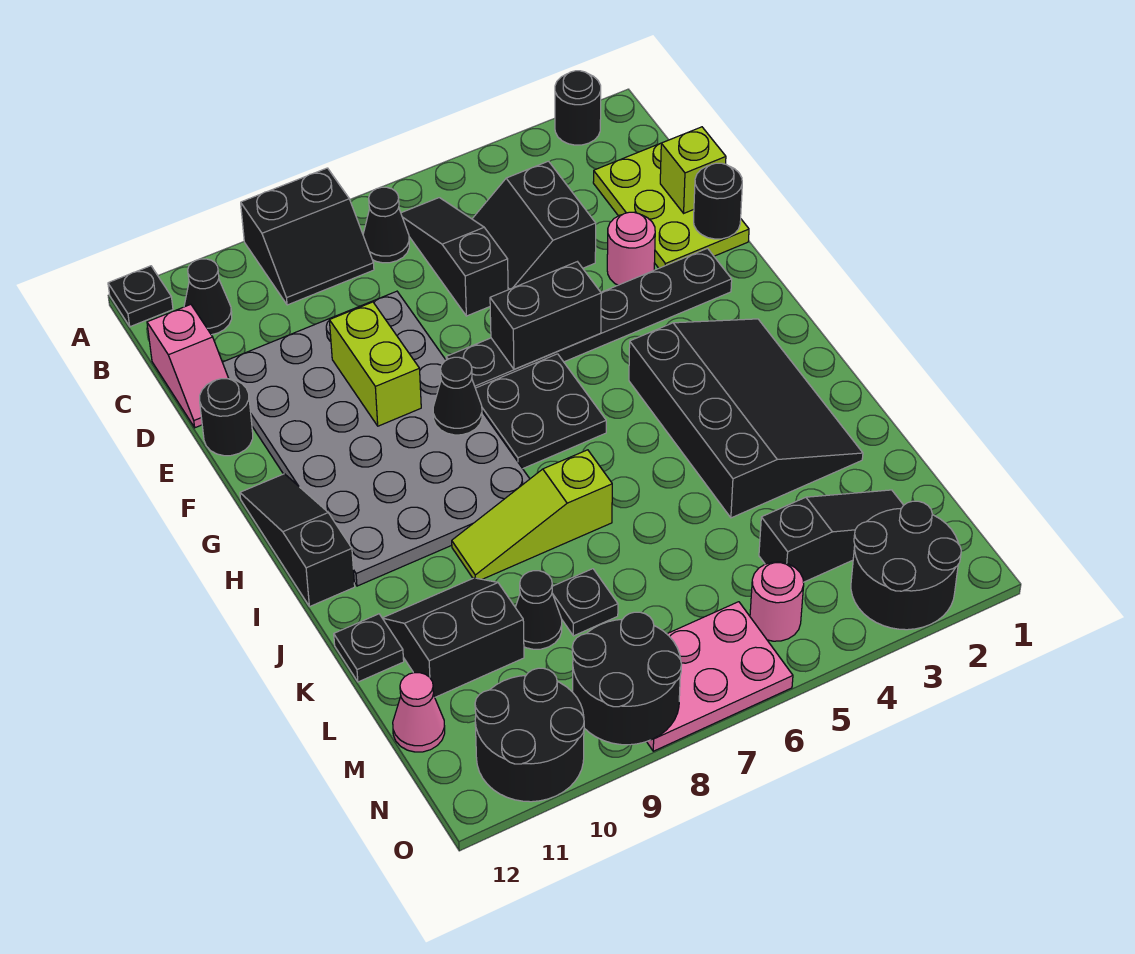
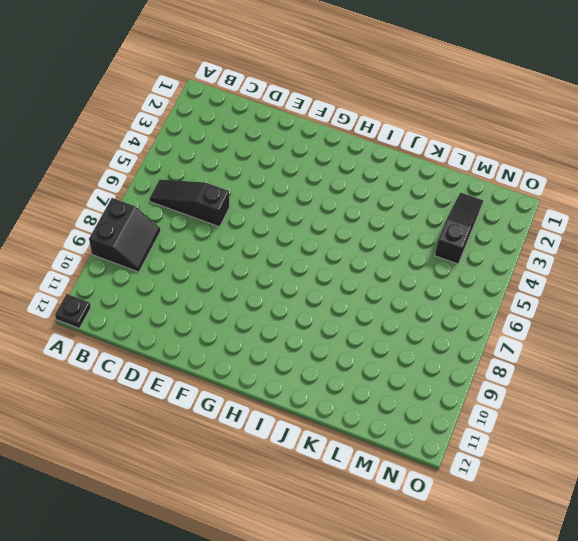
none -> black 1x1 round brick [555,71,601,145]
none -> black 1x1 cone [363,187,409,263]
none -> black 1x1 cone [184,259,232,335]
none -> lime 2x3 plate [593,143,749,268]

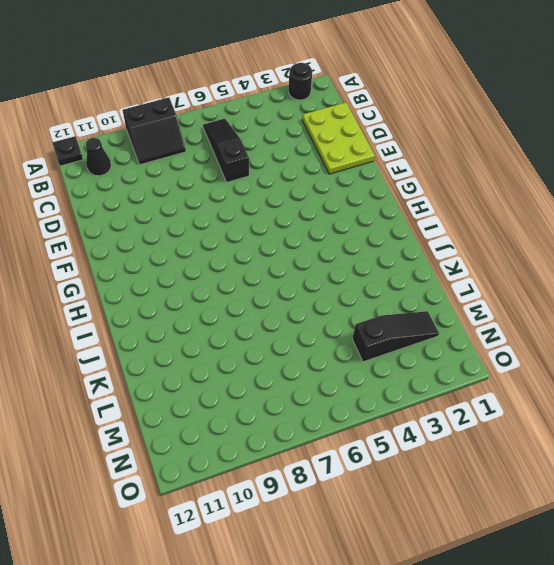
none -> black 1x1 cone [363,187,409,263]
none -> black 2x2 slope [472,161,596,290]
none -> pink 1x2 slope [147,304,229,428]
none -> grey 4x6 plate [222,291,530,586]

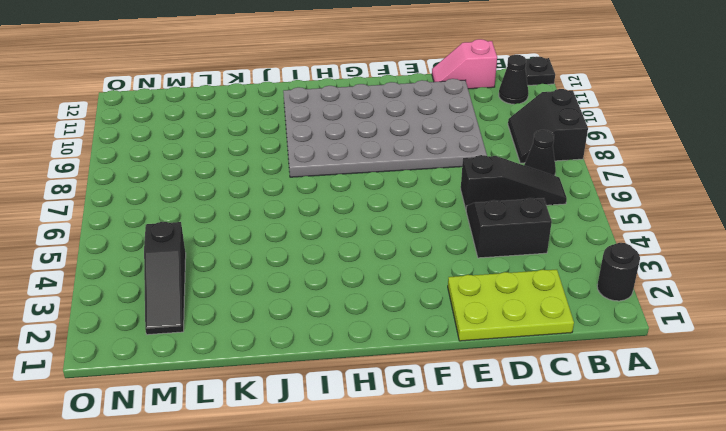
none -> pink 1x1 round brick [607,212,655,285]
none -> black 1x1 round brick [200,379,253,456]
none -> black 1x6 plate [446,248,732,388]
none -> black 2x2 plate [475,354,606,469]

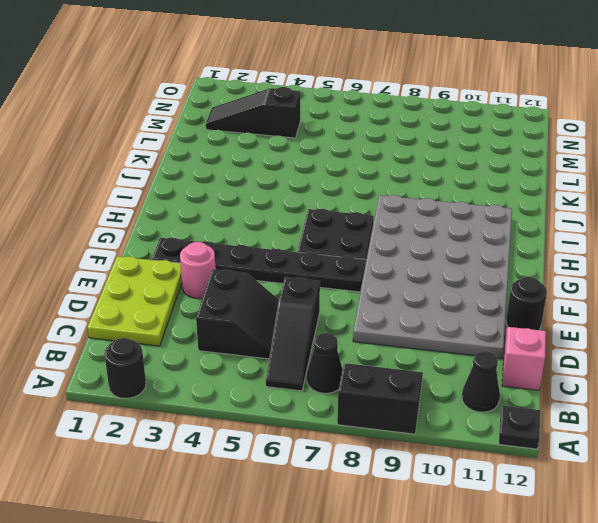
none -> black 1x3 slope [240,474,355,607]
none -> black 3x4 slope [629,319,863,518]
none -> lime 1x3 slope [452,450,612,579]
none -> black 2x2 slope [383,578,524,697]

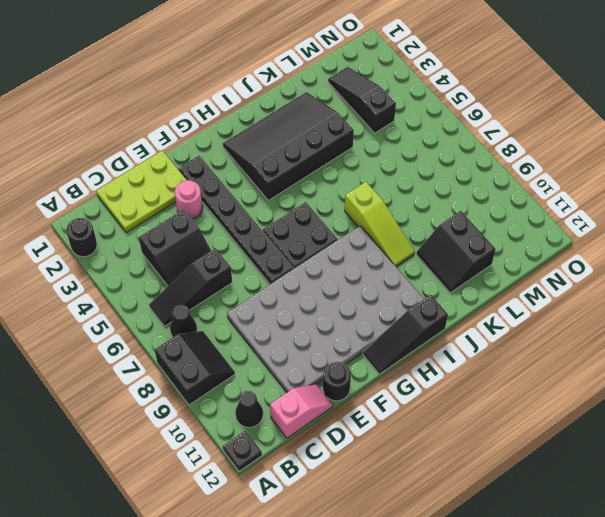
none -> black 1x1 plate [334,614,404,682]
none -> black 1x1 plate [552,569,618,636]
none -> black 1x1 cone [515,571,562,649]
none -> pink 1x1 cone [393,673,445,752]

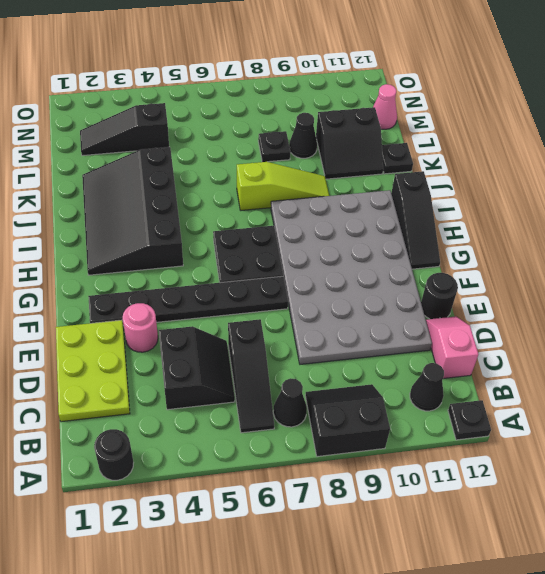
none -> black 2x2 round brick [851,501,961,630]
none -> pink 1x1 round brick [750,562,804,641]
none -> pink 2x3 plate [647,602,793,751]
none -> black 2x2 round brick [475,668,584,802]

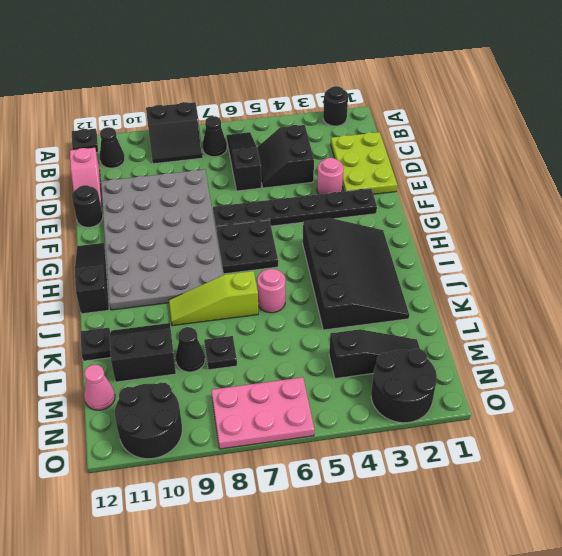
pink 1x1 round brick [257,269,285,313] -> pink 1x1 round brick moved to [750,562,804,641]
none -> lime 1x1 brick [660,127,726,213]
none -> black 1x1 round brick [694,163,742,239]
none -> lime 1x2 brick [329,302,421,426]
none -> black 1x2 brick [490,262,601,369]

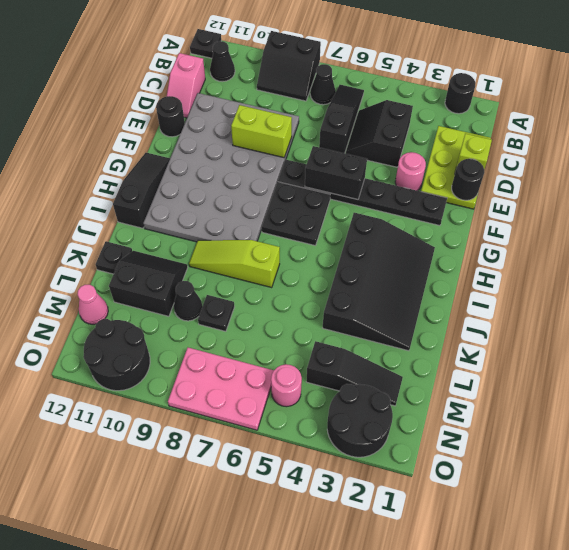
lime 1x2 brick [231,105,292,158] -> lime 1x2 brick turned to [329,302,421,426]
none -> black 1x1 cone [433,357,482,435]
none -> black 2x2 round brick [572,612,682,745]

